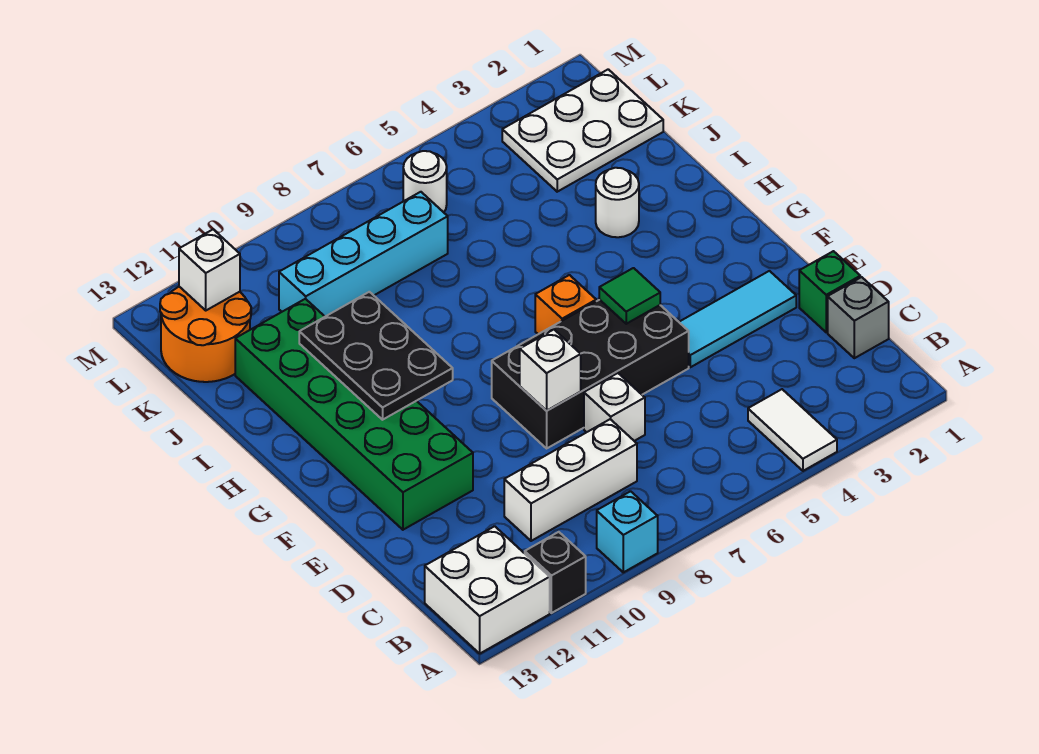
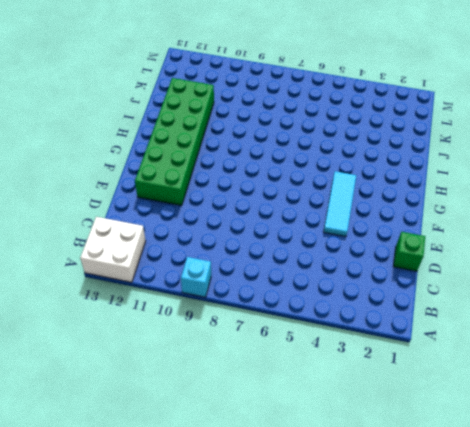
cyan 1x3 tile [324,171,356,237] -> cyan 1x3 tile turned to [679,271,796,367]
none -> white 1x2 tile [748,389,837,471]
none -> black 1x1 brick [525,532,586,613]
none -> grey 1x1 brick [828,277,889,358]

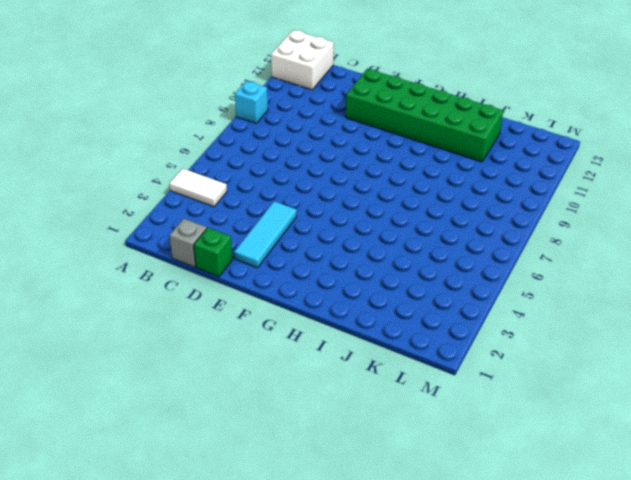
none -> black 1x1 brick [525,532,586,613]
none -> white 1x3 brick [504,419,637,541]
none -> white 1x1 brick [584,373,645,441]

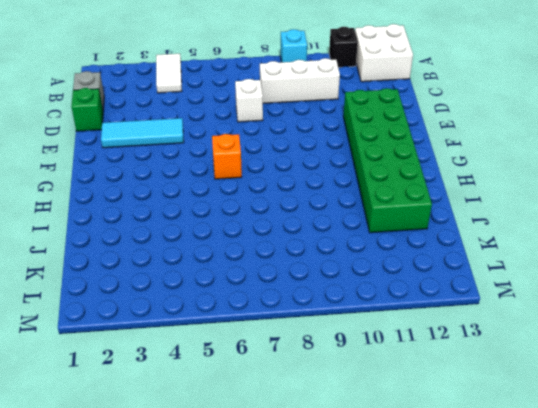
none -> black 2x4 brick [492,300,689,448]
none -> white 1x1 round brick [596,168,639,237]
none -> white 2x3 plate [502,69,663,192]

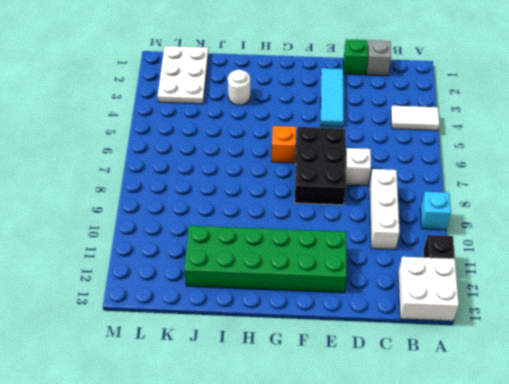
black 2x3 brick [295,127,346,205] -> black 2x4 brick [492,300,689,448]
none -> cyan 1x4 brick [279,192,448,316]
none -> orange 2x2 round brick [160,287,251,382]
none -> white 1x1 round brick [403,151,447,212]

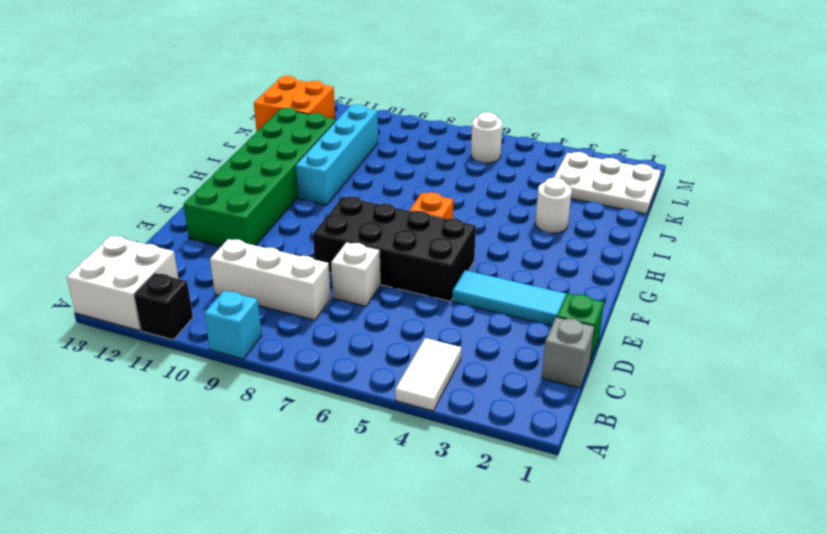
cyan 1x4 brick [296,104,378,205] -> cyan 1x4 brick turned to [279,192,448,316]
orange 2x2 brick [254,76,335,131] -> orange 2x2 round brick [160,287,251,382]
none -> white 1x1 brick [520,330,581,410]
none -> green 1x1 tile [599,268,660,324]
none -> black 2x3 plate [299,292,453,420]

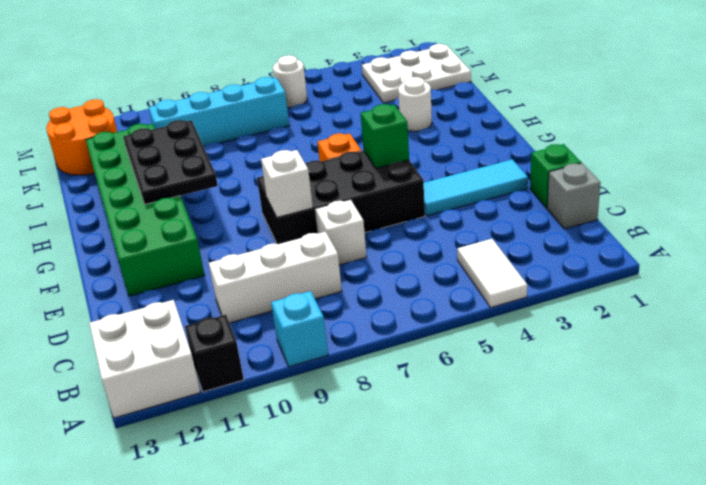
green 1x1 brick [361,104,409,168] -> green 1x1 tile [599,268,660,324]
none -> white 1x1 brick [179,230,240,310]

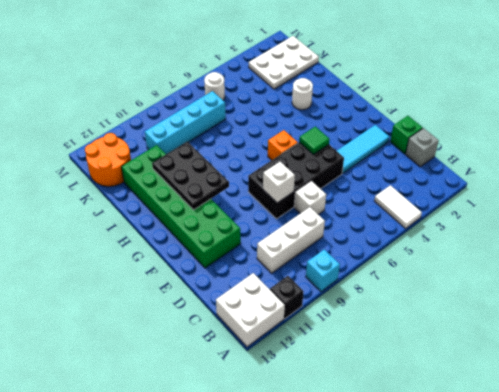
none -> white 1x1 brick [179,230,240,310]

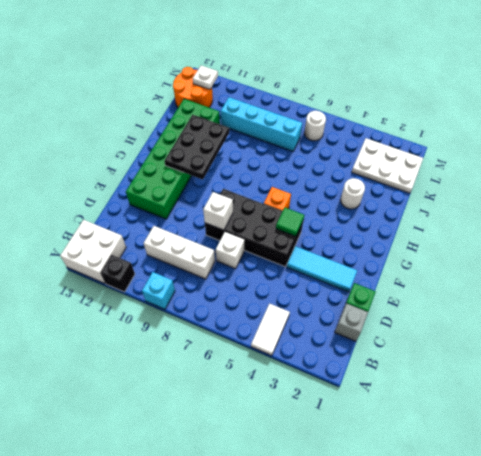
white 1x1 plate [193,66,218,89] -> white 1x1 brick [179,230,240,310]

